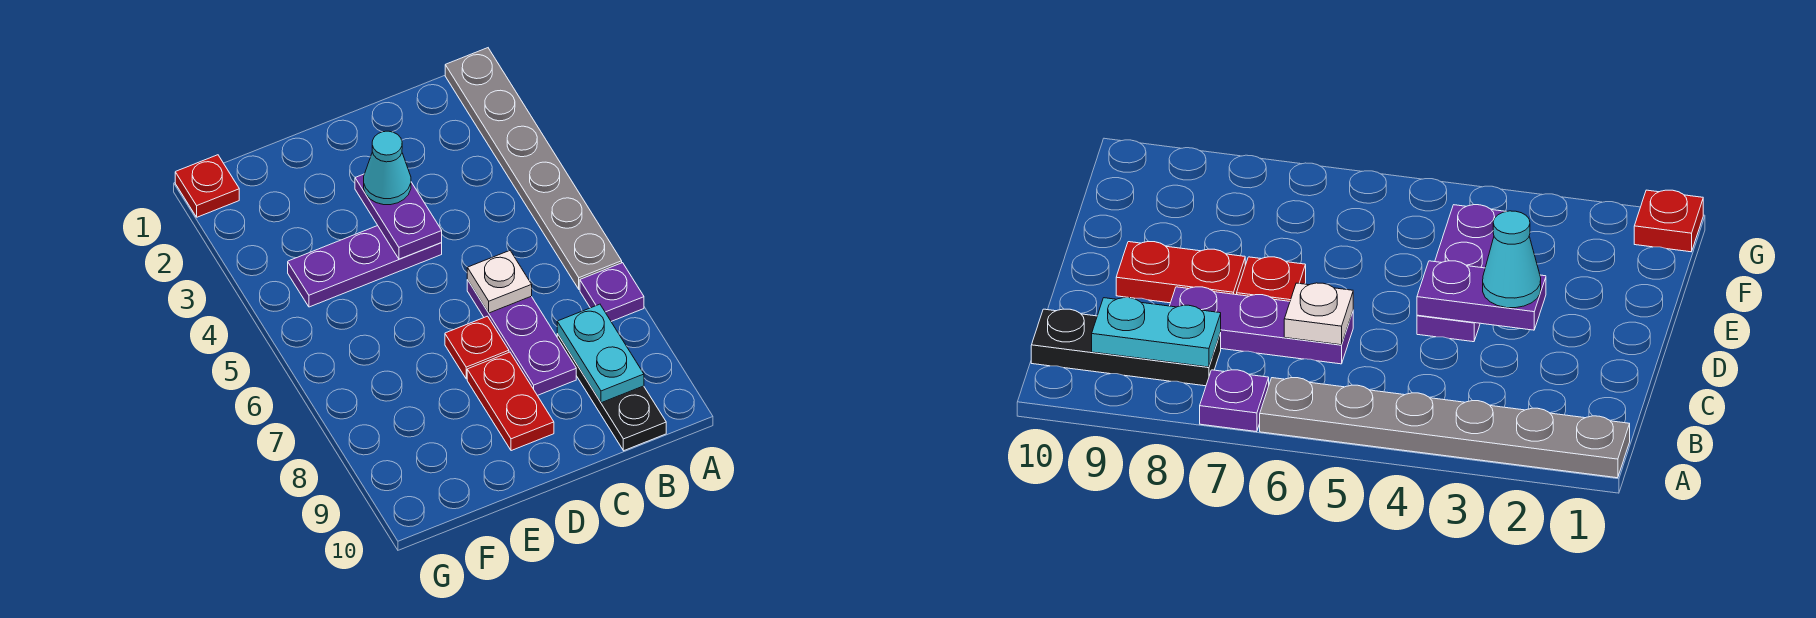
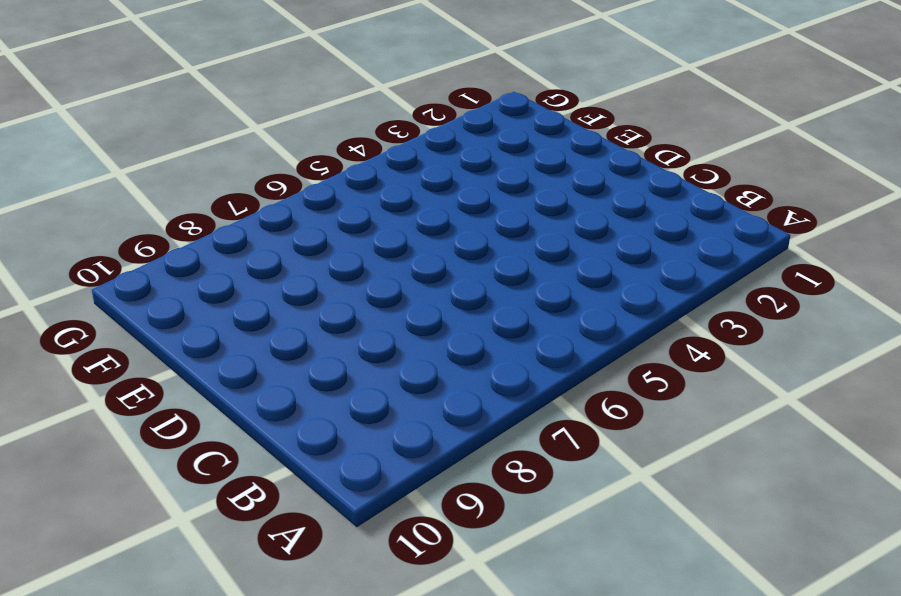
none -> grey 1x6 plate [445,48,622,289]
none -> purple 1x1 plate [580,263,644,321]
none -> black 1x3 plate [557,334,666,451]

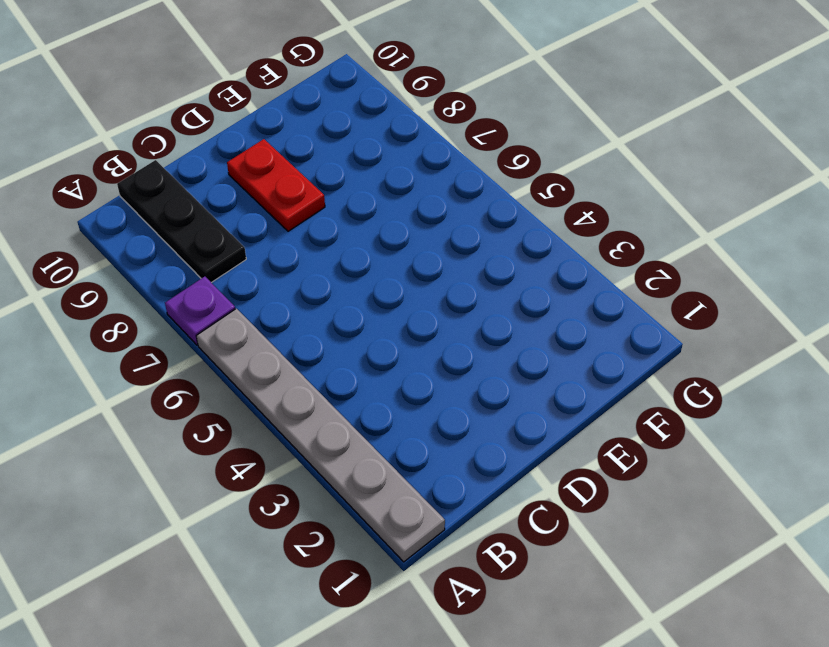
none -> purple 1x3 plate [467,280,576,396]
none -> purple 1x3 plate [288,226,442,307]
none -> red 1x1 plate [445,316,509,379]

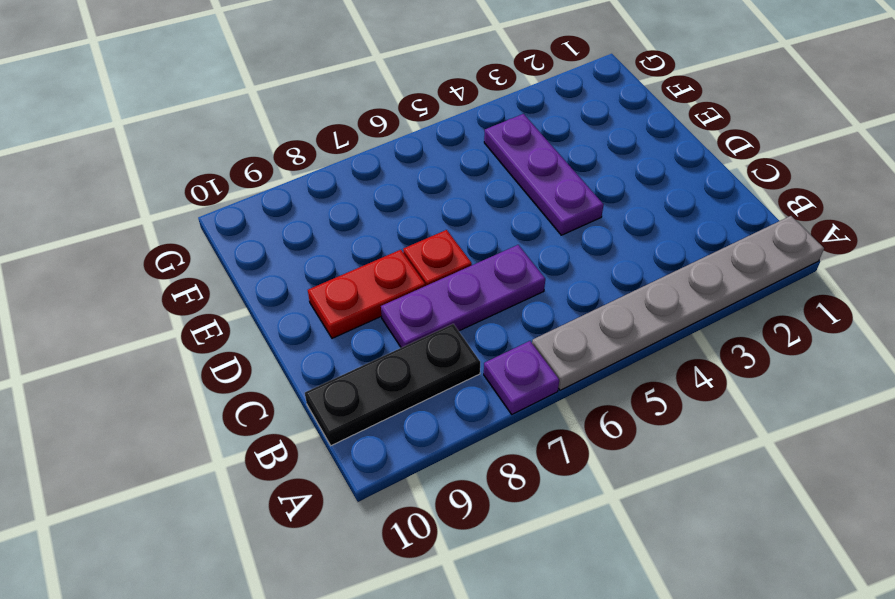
none -> red 1x1 plate [175,155,239,217]
none -> cyan 1x2 plate [557,304,644,403]
none -> white 1x1 plate [467,251,532,313]

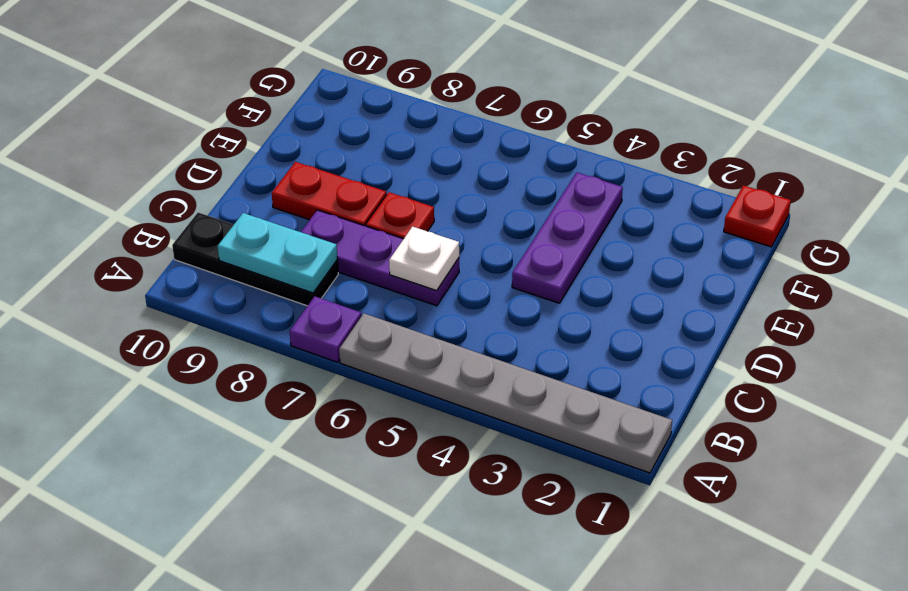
none -> purple 1x2 plate [355,174,442,259]
none -> cyan 1x1 cone [364,131,411,205]

